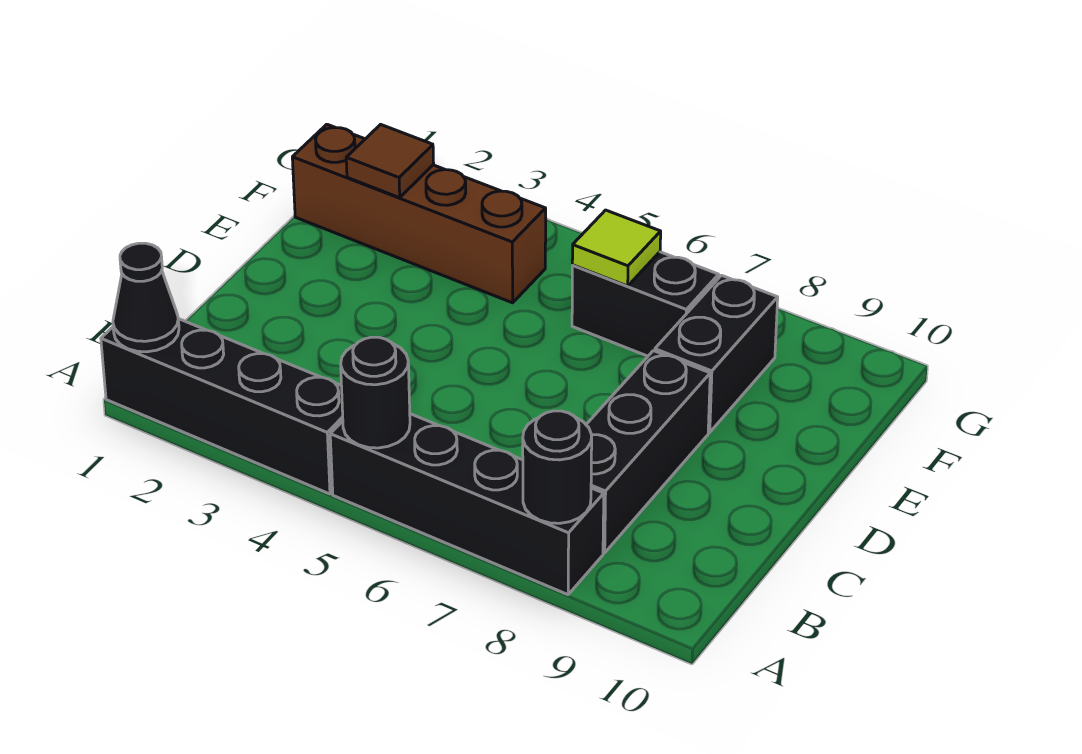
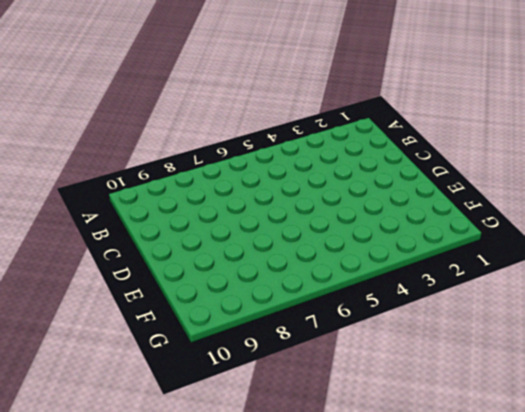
none -> black 1x4 brick [101,319,343,494]
none -> black 1x4 brick [330,414,604,595]

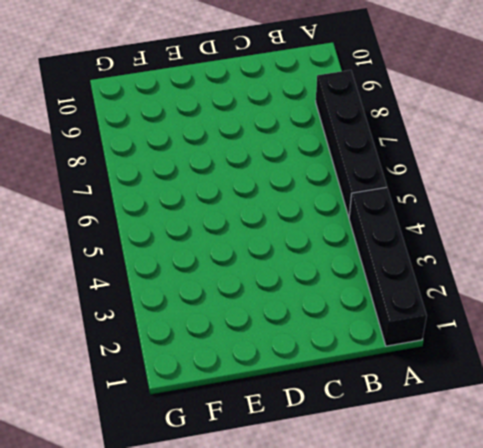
none -> black 1x3 brick [586,351,710,553]
none -> black 1x2 brick [655,275,778,432]

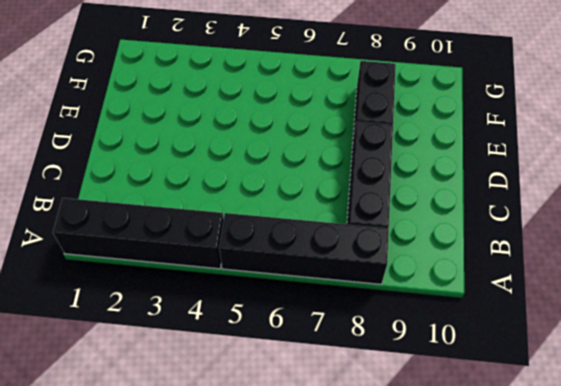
none -> brown 1x4 brick [292,124,546,303]
none -> black 1x2 brick [572,252,719,356]

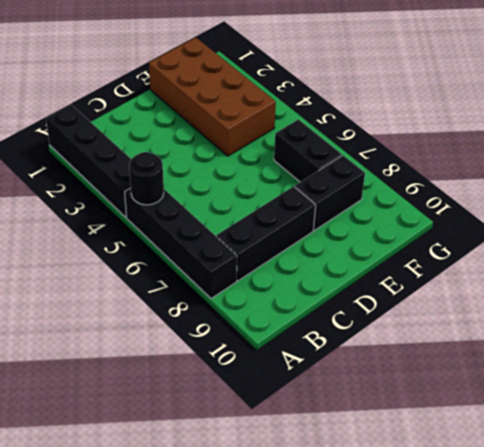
brown 2x4 brick [149,37,276,156] -> brown 1x4 brick [292,124,546,303]
none -> black 1x1 cone [113,243,179,352]
none -> black 1x1 round brick [523,411,592,523]

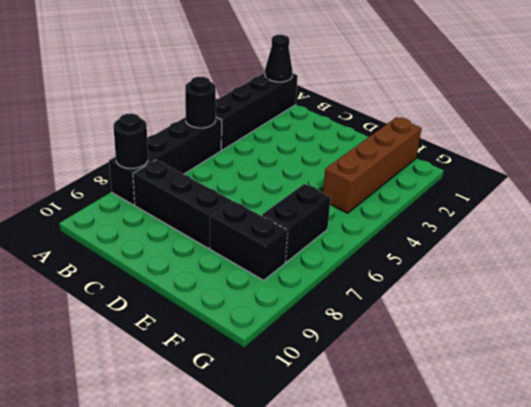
none -> brown 1x1 tile [346,124,434,198]
none -> lime 1x1 tile [572,210,661,286]

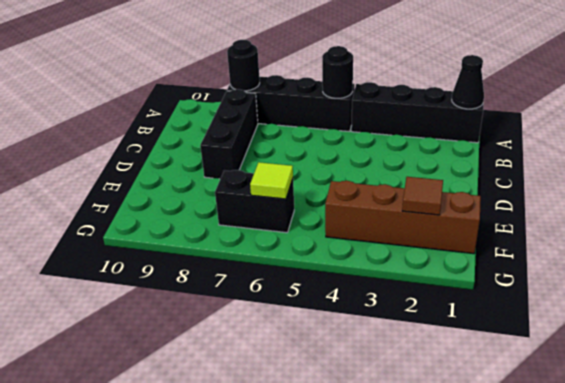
none -> black 1x2 brick [655,275,778,432]

